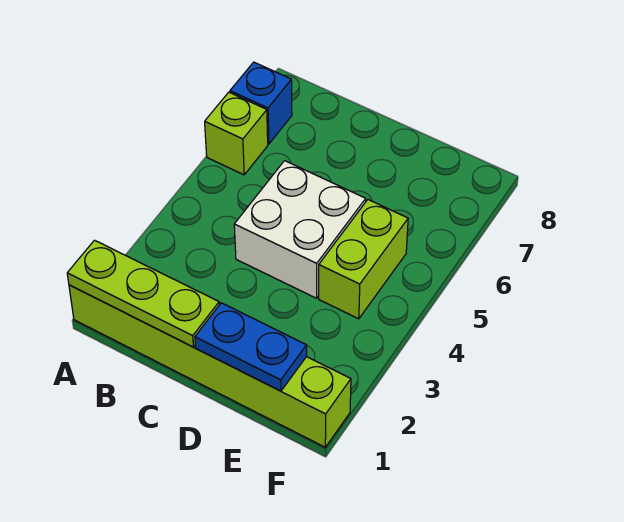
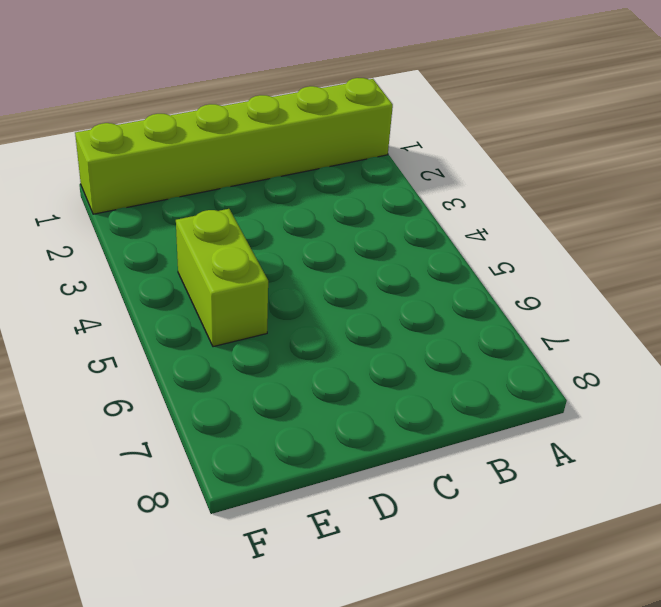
none -> lime 1x1 brick [205,92,268,175]
none -> blue 1x1 brick [230,62,292,144]

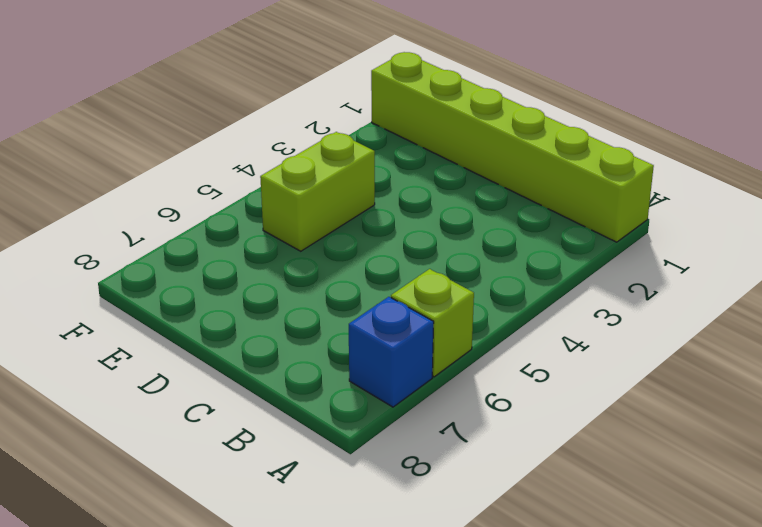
none -> white 2x2 brick [234,161,366,298]
none -> lime 1x3 plate [67,240,219,347]

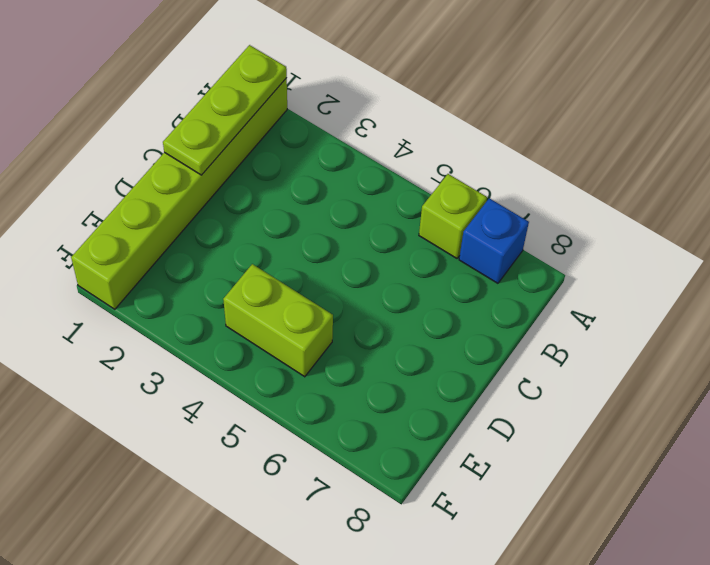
none -> white 2x2 brick [234,161,366,298]
none -> blue 1x2 plate [195,303,307,391]

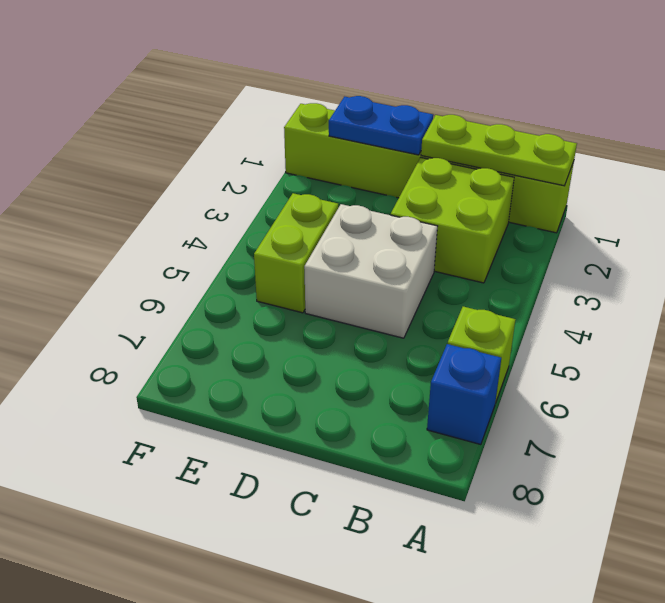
lime 2x2 brick [391,157,514,283] -> none

